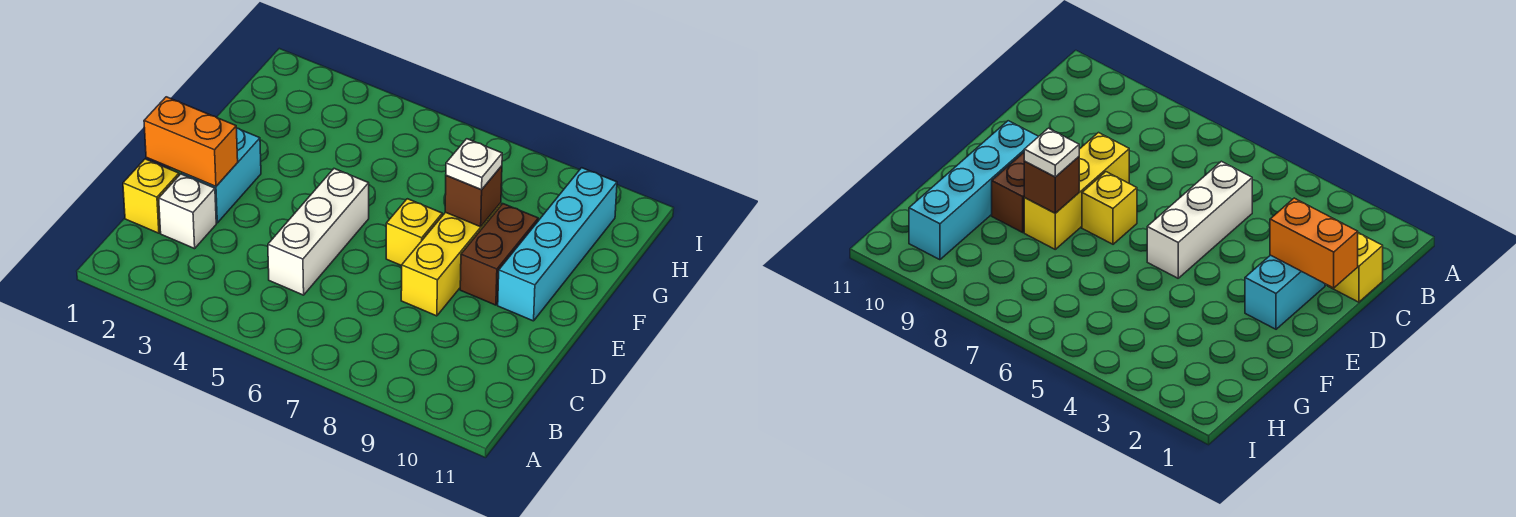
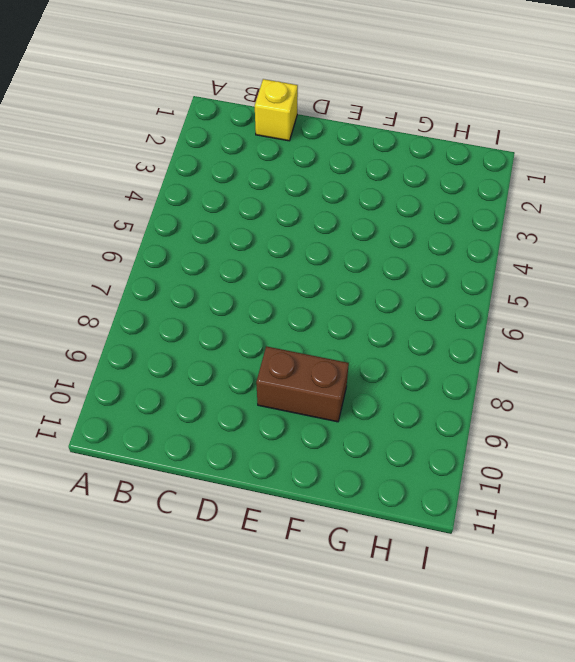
none -> white 1x1 brick [159,174,216,249]
none -> white 1x3 brick [268,169,369,295]

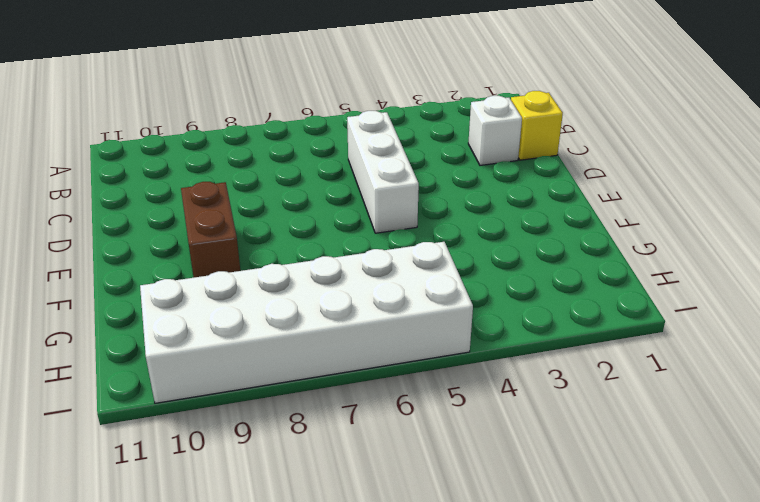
white 2x6 brick [140,242,473,403] -> cyan 1x4 brick [498,168,617,321]
none -> cyan 1x2 brick [182,128,261,223]
none -> yellow 1x3 brick [401,203,501,316]

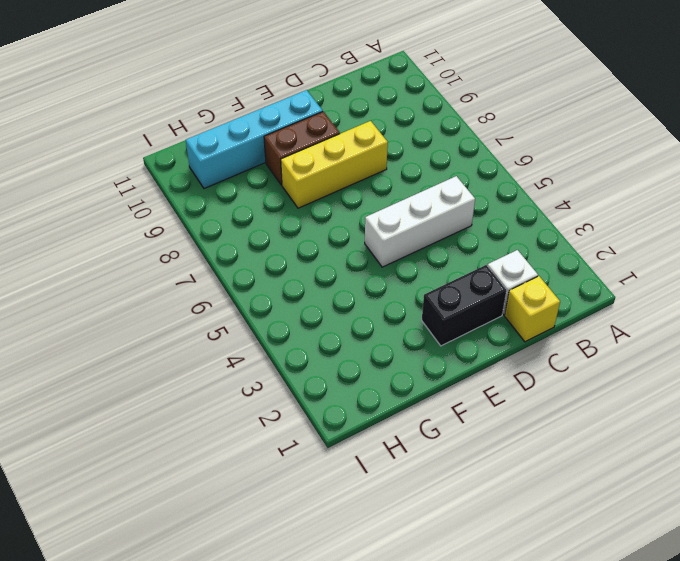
black 1x2 brick [422,265,507,346] -> cyan 1x2 brick [182,128,261,223]
none -> yellow 1x1 brick [386,199,442,266]
none -> orange 1x2 brick [144,97,238,187]

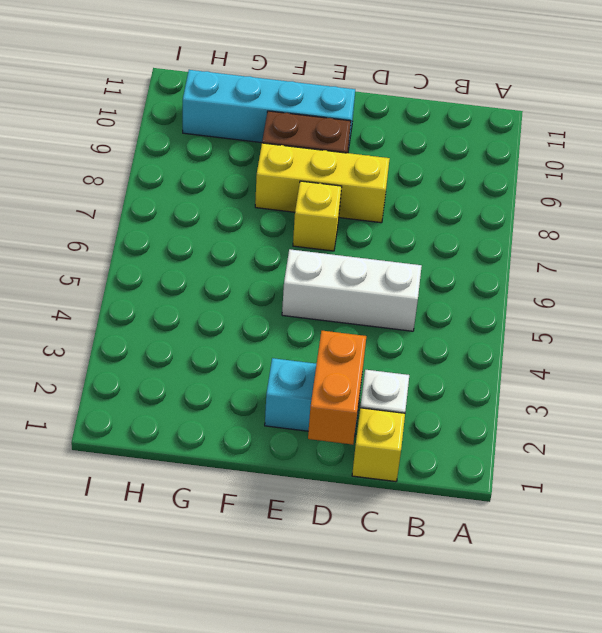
none -> brown 1x1 brick [445,166,502,227]
none -> white 1x1 plate [446,139,502,190]

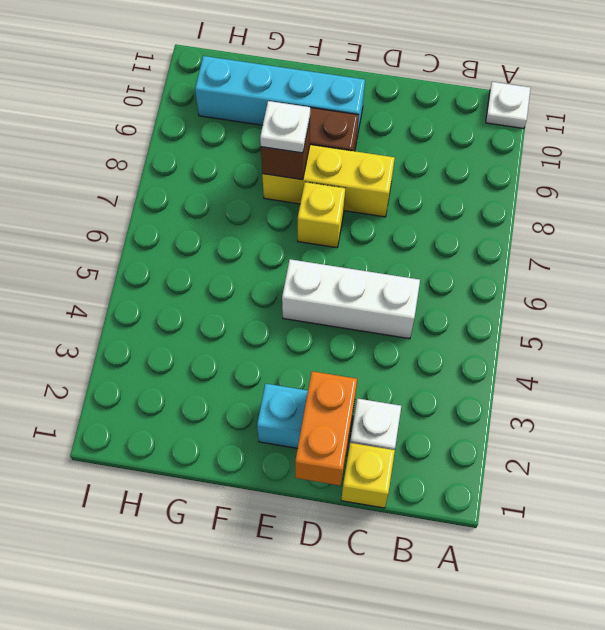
white 1x1 plate [486,82,530,128] -> none

